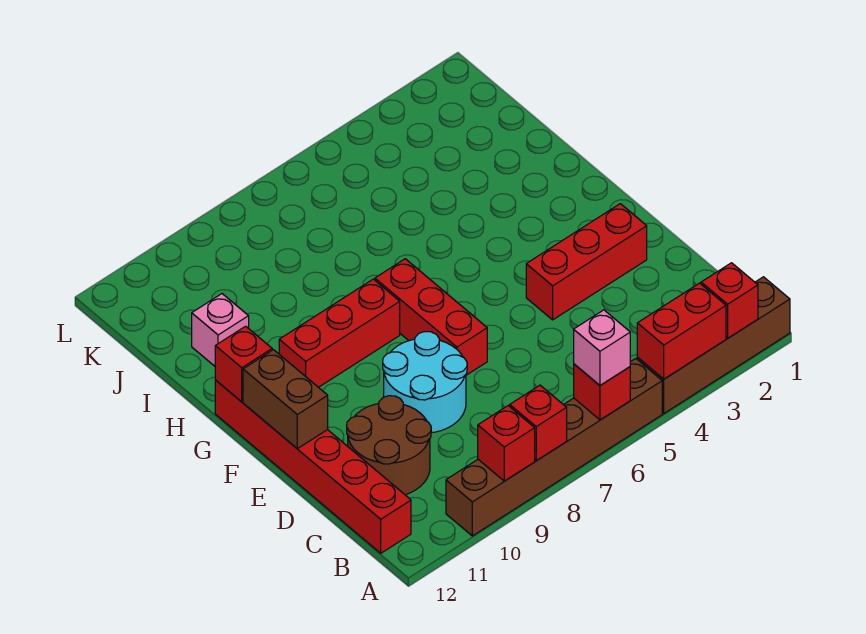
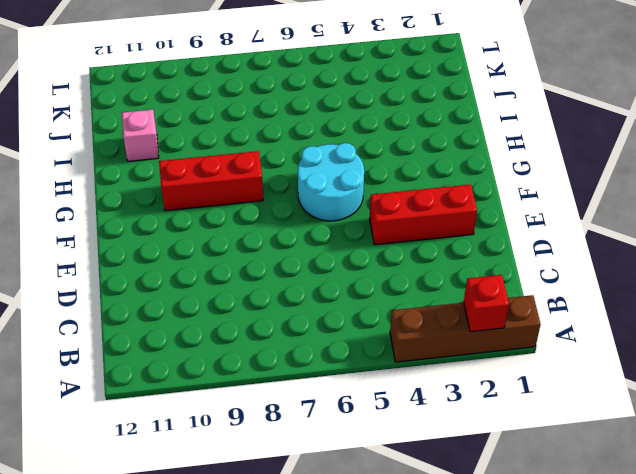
cyan 2x2 round brick [298,143,364,221] -> cyan 2x2 round brick moved to [383,332,467,433]
none -> brown 1x6 brick [446,359,662,536]
none -> red 1x6 brick [215,380,411,553]
none -> brown 2x2 round brick [347,396,431,495]

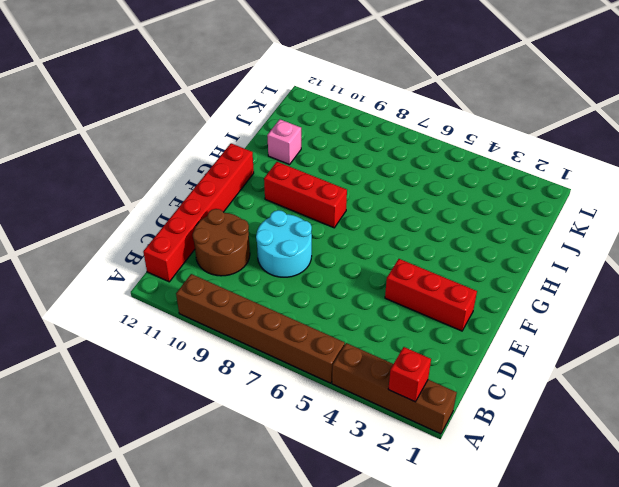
none -> red 1x3 brick [375,259,487,375]
none -> red 1x2 brick [637,283,726,379]
none -> red 1x1 brick [574,364,630,420]

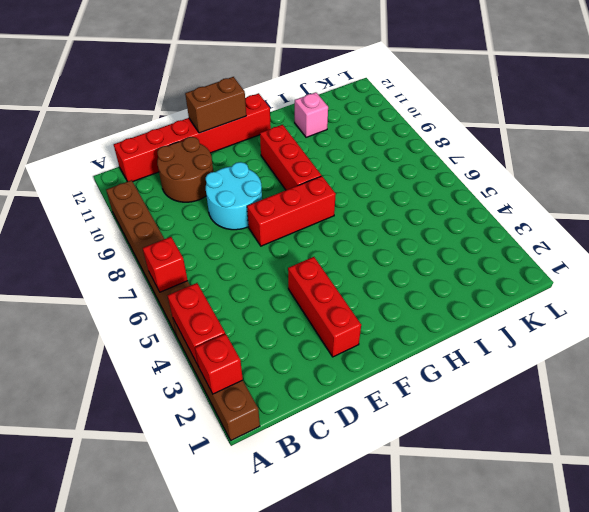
none -> red 1x1 brick [510,385,567,461]
none -> red 1x1 brick [478,406,535,481]
none -> red 1x1 brick [215,326,272,402]

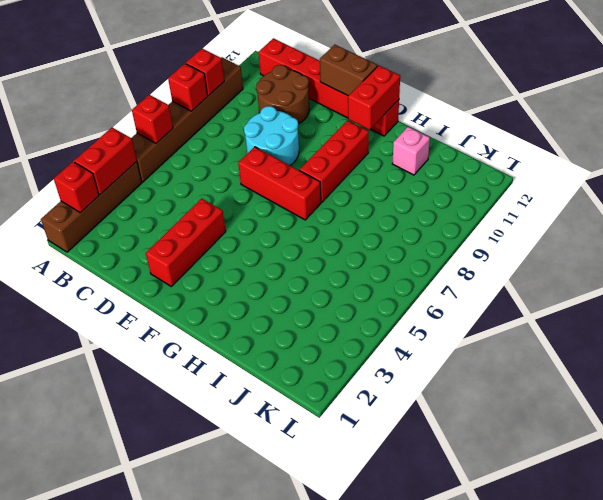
red 1x2 brick [348,65,400,130] -> red 1x1 brick [215,326,272,402]
none -> pink 1x1 brick [574,310,630,385]

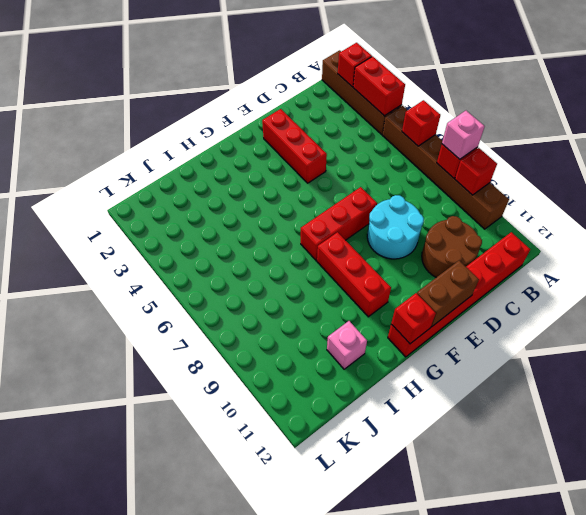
pink 1x1 brick [442,111,485,159] -> pink 1x1 brick moved to [574,310,630,385]

